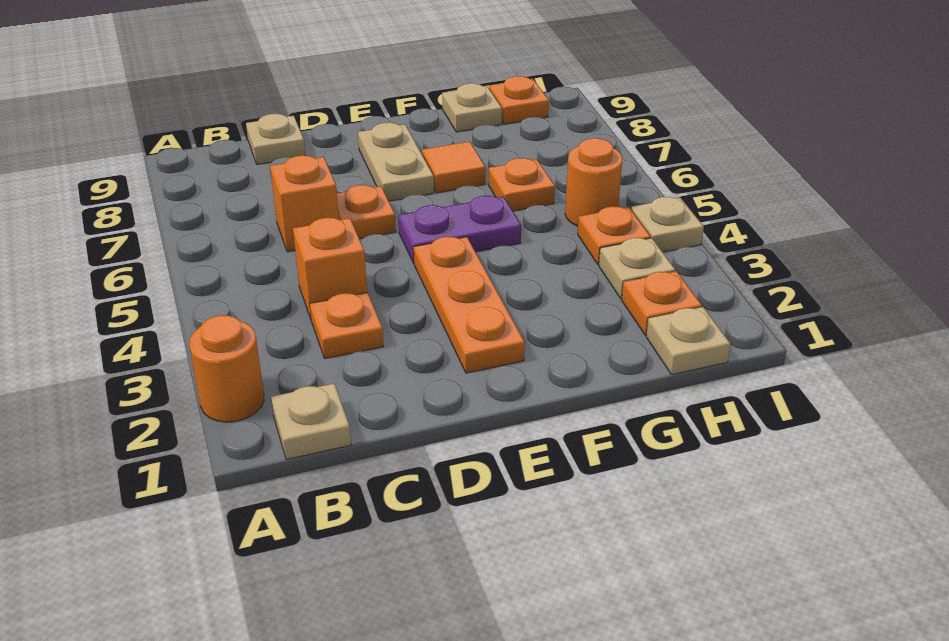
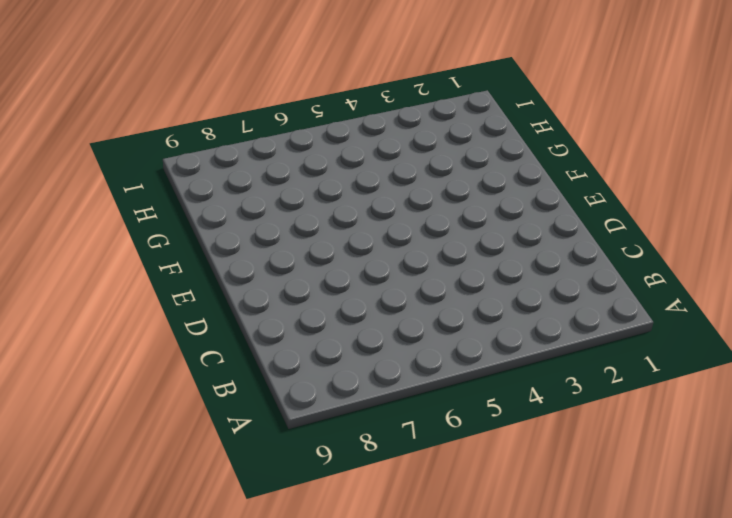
none -> orange 1x1 round brick [189,315,264,422]
none -> tan 1x1 plate [271,383,351,460]
none -> orange 1x1 plate [310,292,384,359]

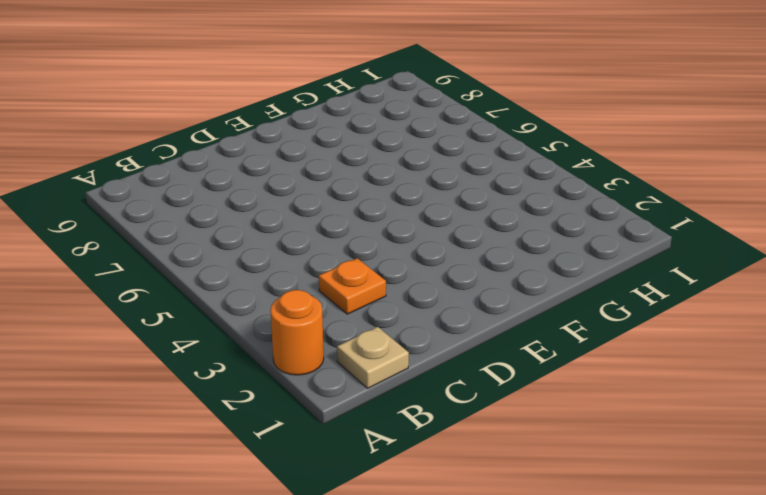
none -> orange 1x1 brick [293,218,367,319]
none -> orange 1x1 brick [270,155,339,252]
none -> tan 1x1 plate [246,114,305,164]

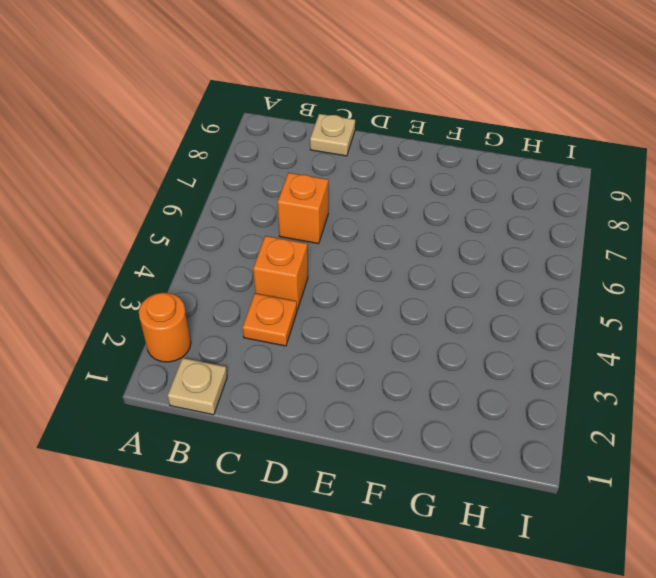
none -> orange 1x1 plate [337,185,396,239]
none -> orange 1x3 plate [414,237,525,373]
none -> purple 1x2 plate [398,196,521,263]

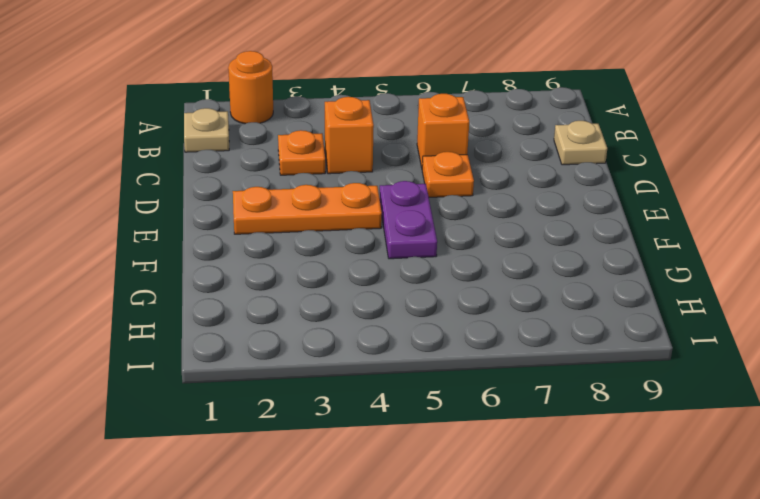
none -> tan 1x2 plate [358,123,434,201]
none -> orange 1x1 tile [422,142,485,193]
none -> orange 1x1 plate [488,158,555,211]

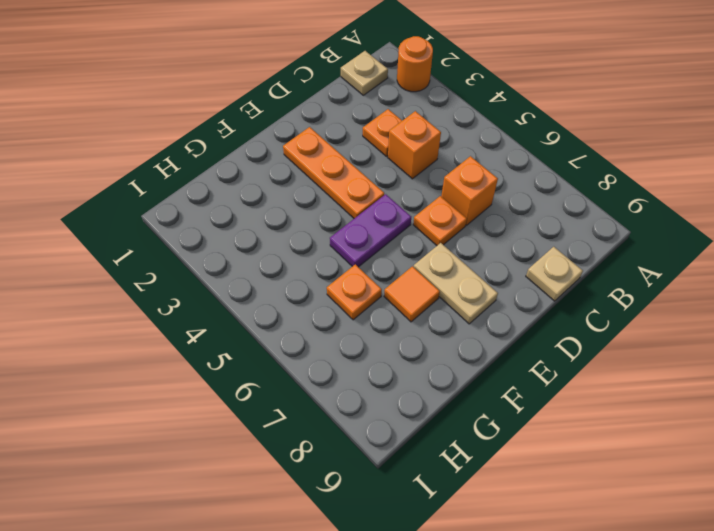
none -> tan 1x1 plate [442,83,502,132]
none -> tan 1x1 plate [646,307,731,375]
none -> orange 1x1 plate [622,271,702,335]

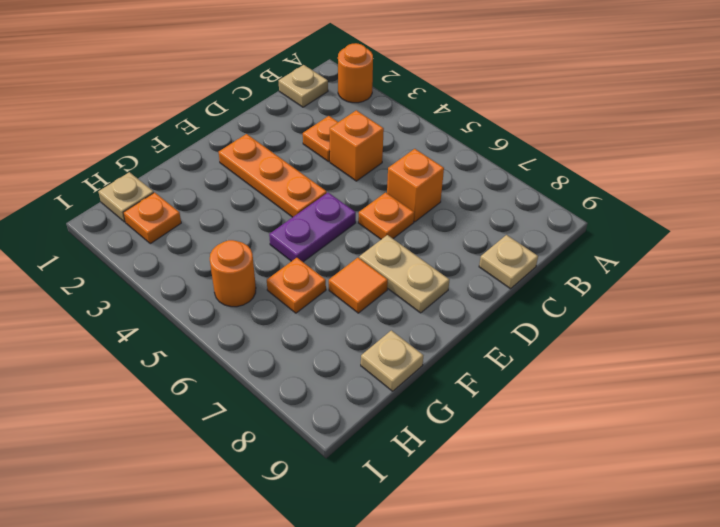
none -> tan 1x1 plate [599,238,675,299]
none -> orange 1x1 plate [578,206,651,265]
none -> orange 1x1 plate [489,76,549,124]

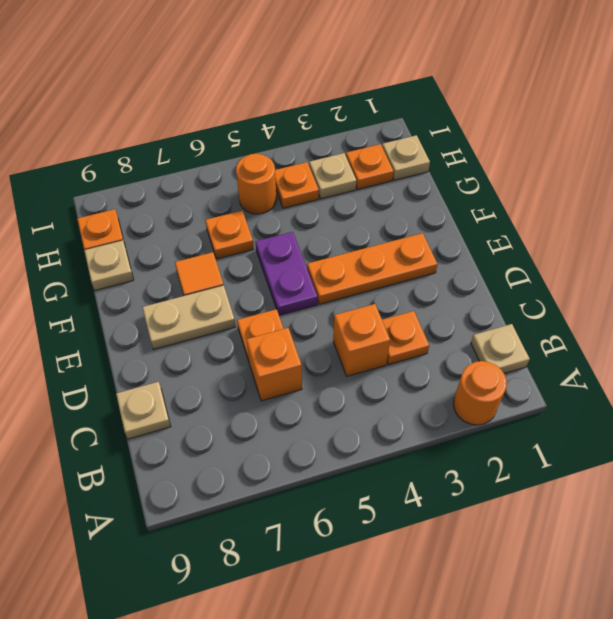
none -> tan 1x1 plate [631,197,704,252]

